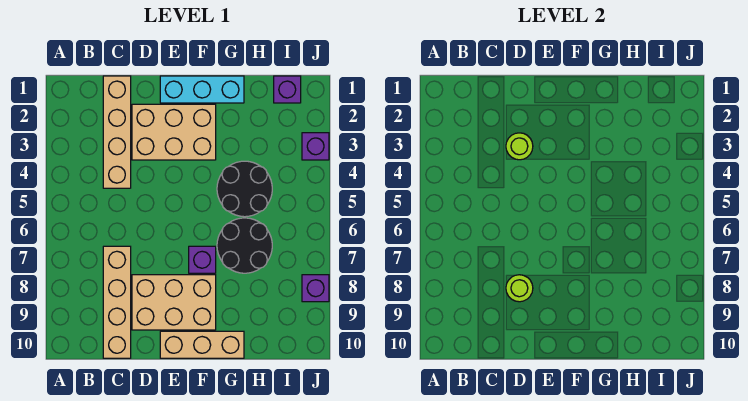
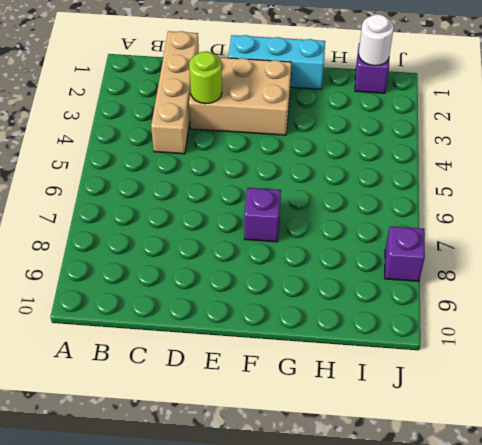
white 1x1 round brick [359,14,394,66] -> none
none -> tan 1x4 brick [103,246,131,358]
none -> tan 2x3 brick [132,275,216,330]
none -> tan 1x3 brick [160,331,244,358]

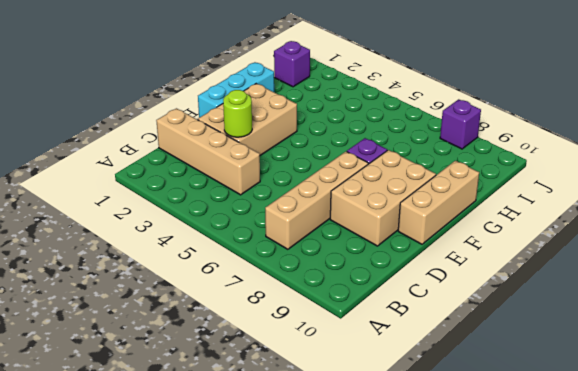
tan 1x4 brick [265,152,368,249] -> tan 1x4 brick turned to [103,246,131,358]
none -> black 2x2 round brick [217,161,272,217]
none -> black 2x2 round brick [217,218,272,273]
none -> purple 1x1 brick [302,133,329,160]

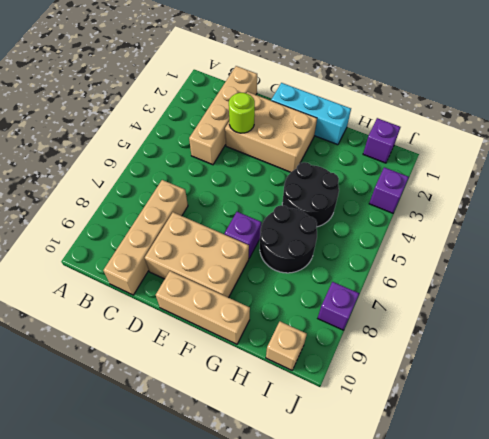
tan 1x1 brick [266,322,307,370] -> none
none -> lime 1x1 round brick [506,275,533,302]

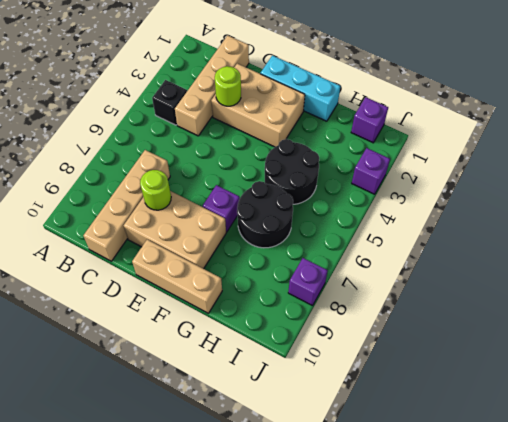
black 1x1 brick [152,80,187,125] -> none

